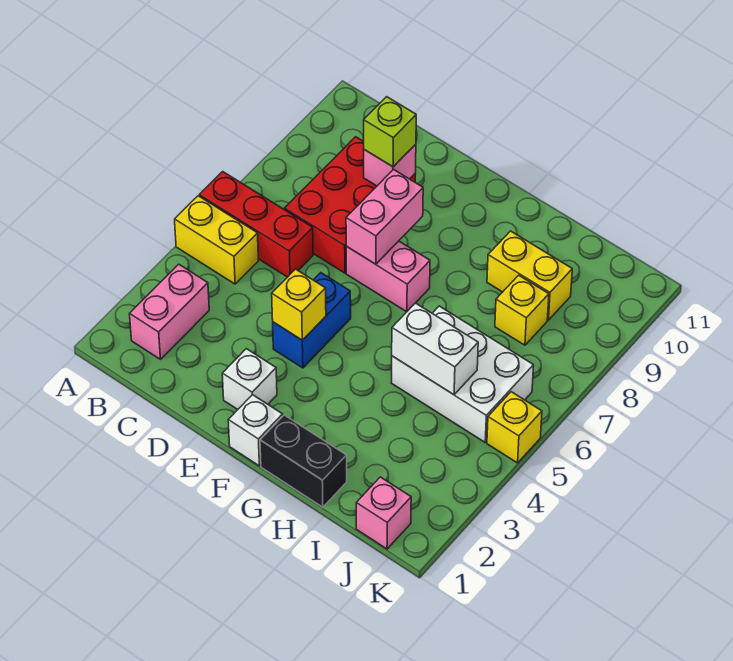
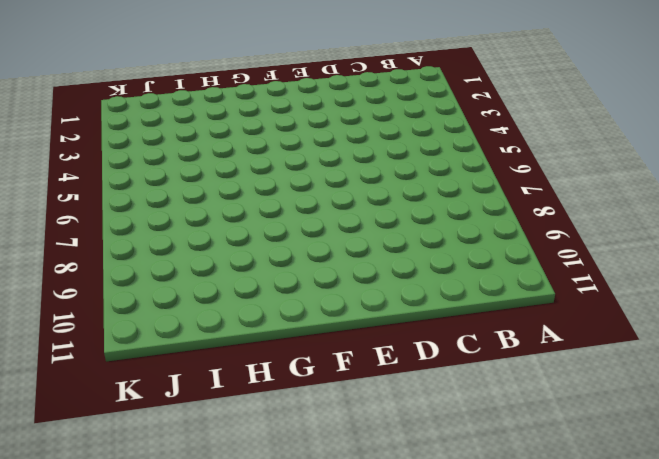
none -> yellow 1x2 brick [175,196,258,284]
none -> red 1x3 brick [199,172,313,277]
none -> pink 1x2 brick [130,264,209,359]

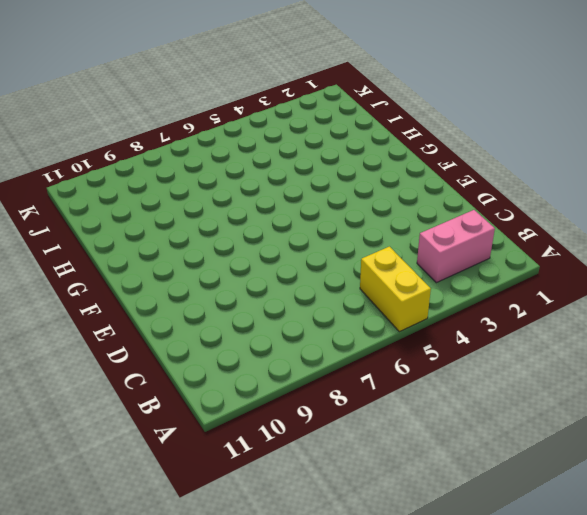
none -> red 1x3 brick [199,172,313,277]
none -> red 2x3 brick [285,137,416,273]
none -> white 1x1 brick [222,349,277,409]

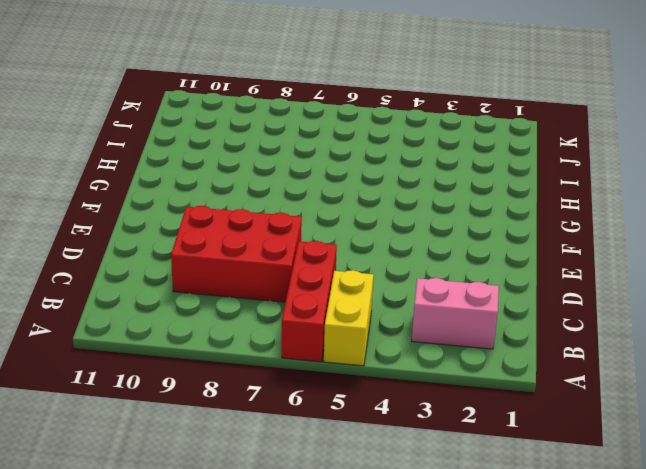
none -> white 1x1 brick [222,349,277,409]
none -> blue 1x2 brick [273,273,351,368]
none -> pink 1x2 brick [346,241,430,312]

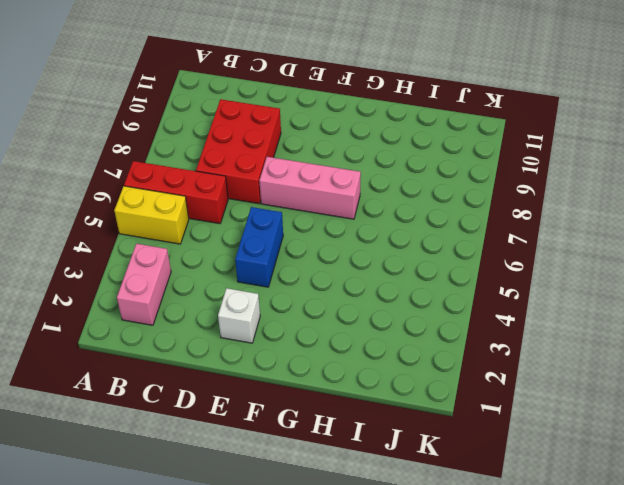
pink 1x3 brick [259,157,361,219] -> pink 1x2 brick [346,241,430,312]
none -> white 1x1 brick [228,395,283,466]
none -> black 1x2 brick [260,415,347,507]
none -> white 2x3 brick [392,306,534,442]

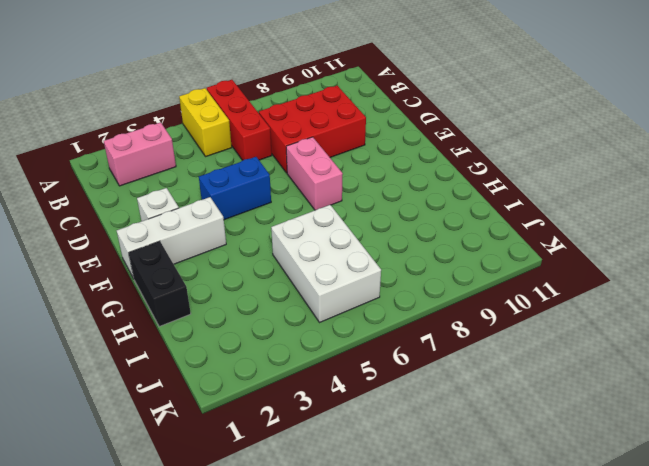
white 1x3 brick [117,197,226,278] -> white 1x1 brick [228,395,283,466]
none -> yellow 1x2 brick [487,231,572,320]
none -> yellow 1x1 brick [495,275,549,345]
none -> pink 1x1 brick [356,477,411,549]

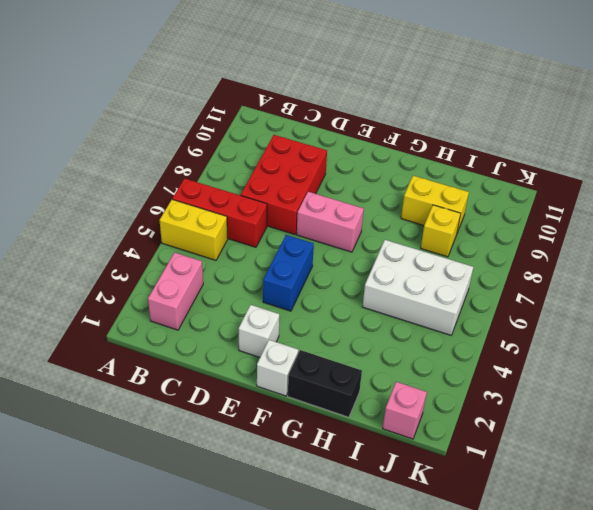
none -> yellow 1x1 brick [487,392,542,463]
none -> pink 1x1 brick [364,144,416,186]
none -> yellow 1x1 brick [272,269,326,340]

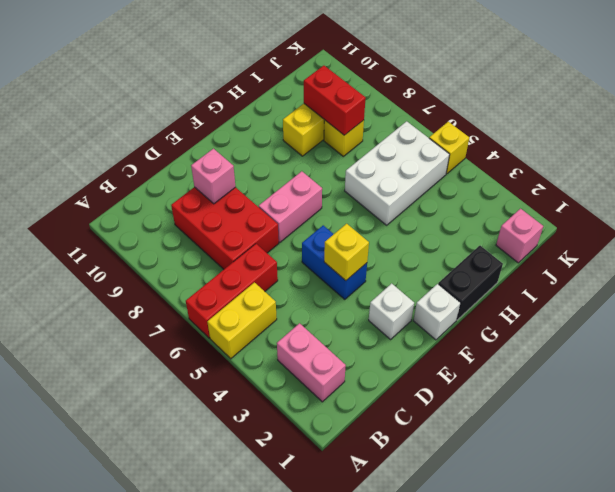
red 1x2 brick [304,66,365,135] -> none
none -> pink 1x2 brick [346,170,423,264]
none -> white 1x2 brick [392,303,478,395]
none -> lime 1x1 brick [364,97,416,167]

